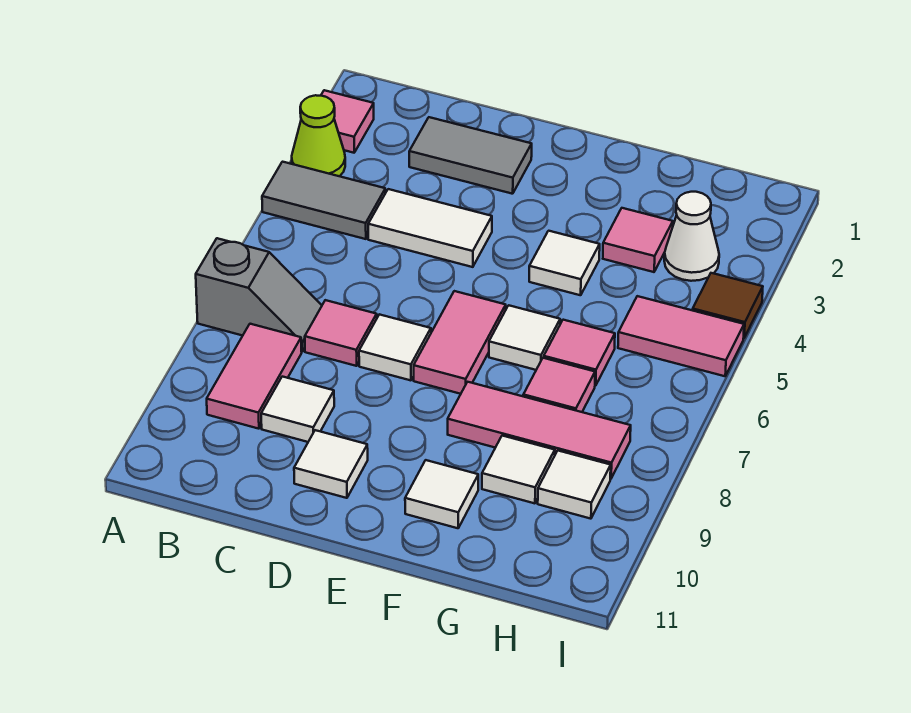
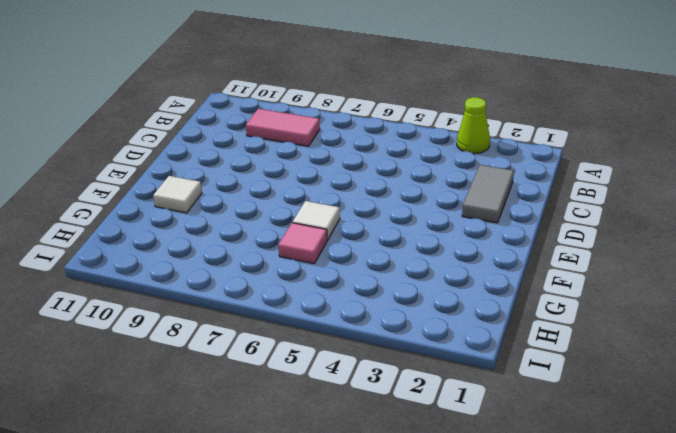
none -> pink 1x1 tile [321,90,374,153]
none -> grey 1x2 tile [262,162,385,239]
none -> grey 1x2 slope [196,238,322,351]

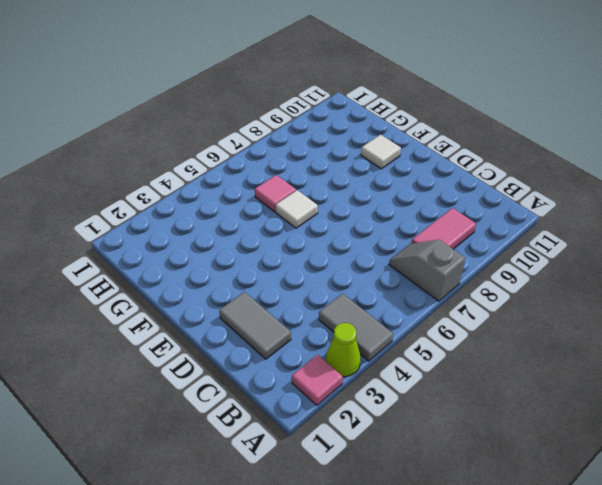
none -> white 1x2 tile [368,189,492,267]
none -> pink 1x1 tile [305,300,377,366]
none -> white 1x1 tile [261,377,334,442]

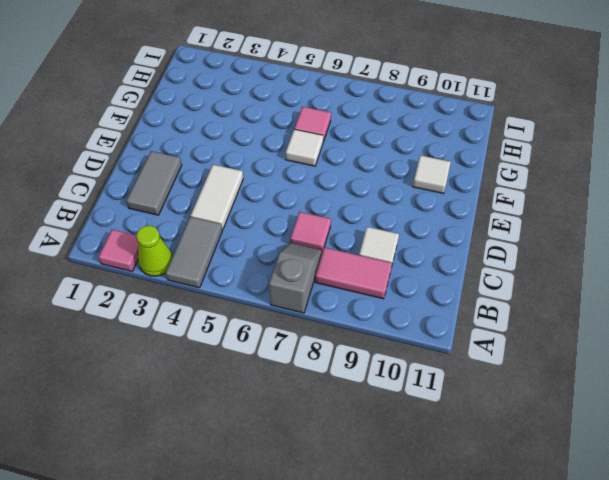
none -> white 1x1 tile [359,314,431,380]
none -> white 1x1 tile [294,430,368,498]
none -> pink 1x2 tile [414,291,506,394]

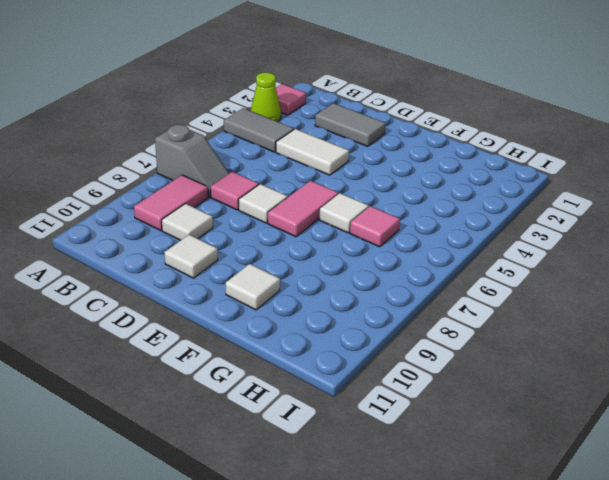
none -> white 1x1 tile [529,231,600,295]
none -> pink 1x3 tile [448,382,631,479]
none -> pink 1x1 tile [603,208,673,272]

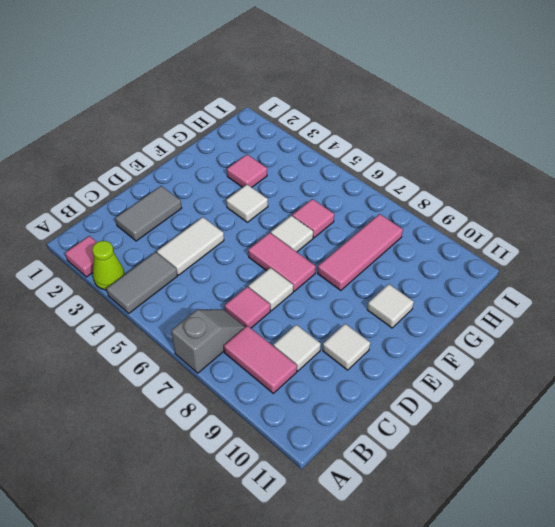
none -> pink 1x1 tile [523,358,595,412]
none -> white 1x1 tile [482,436,555,503]
none -> white 1x1 cone [664,192,719,281]

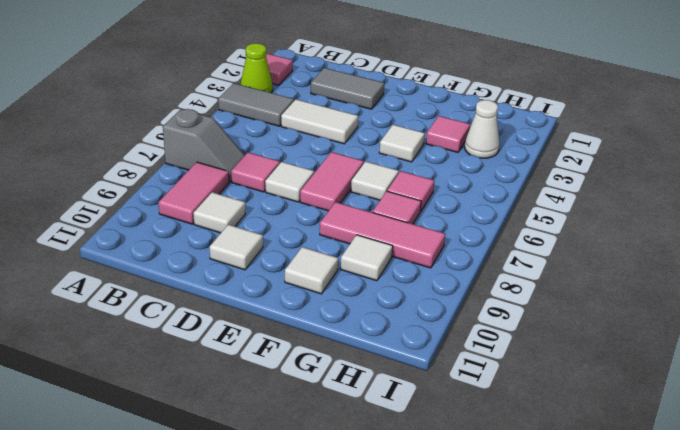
none -> pink 1x2 tile [618,296,744,376]
none -> white 1x1 tile [538,451,611,519]
none -> brown 1x1 tile [693,273,763,338]

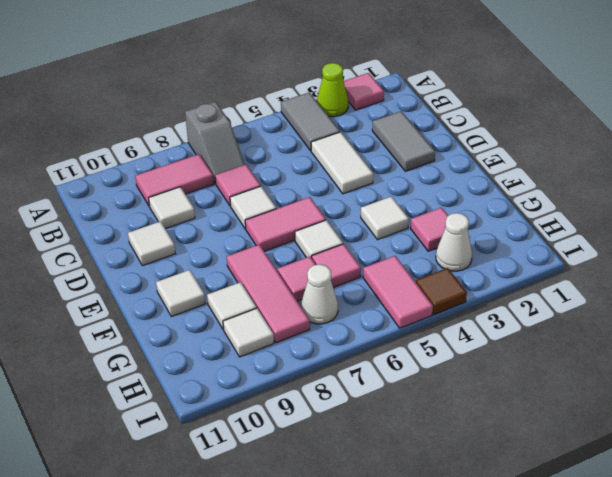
white 1x1 cone [301,264,338,324] -> none

